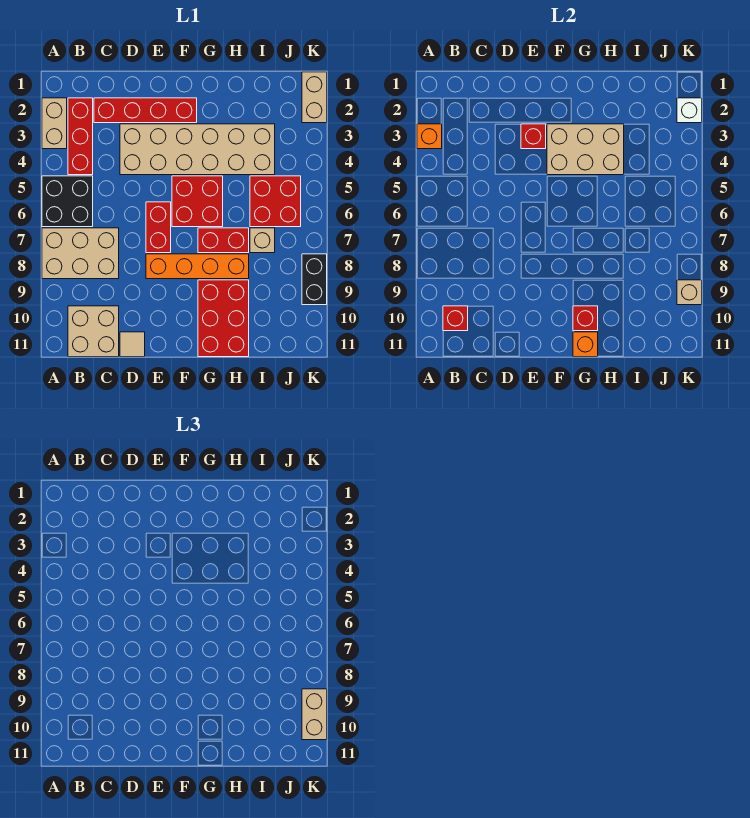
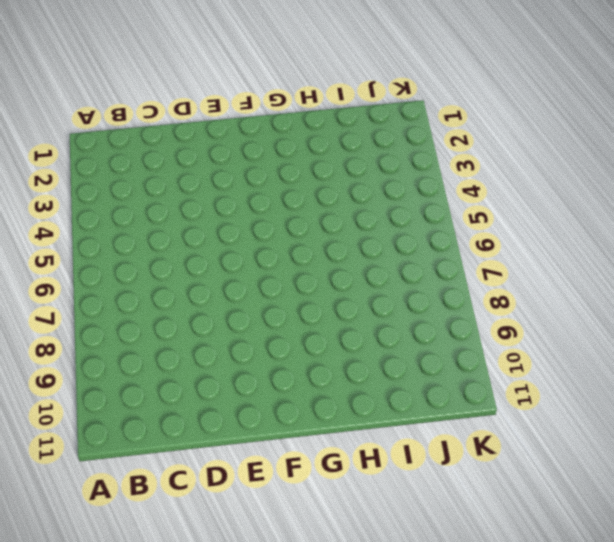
none -> tan 1x2 brick [42,98,67,149]
none -> black 2x2 brick [42,176,93,227]
none -> tan 2x3 brick [42,228,119,279]

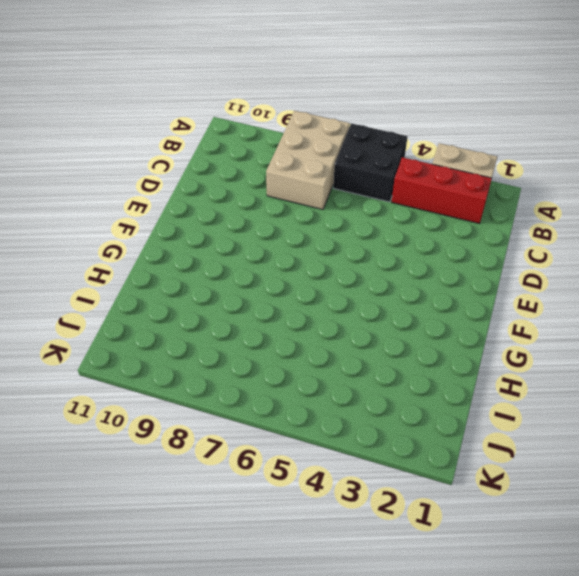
none -> tan 2x2 brick [68,306,119,357]
none -> red 1x4 brick [94,98,197,123]
none -> tan 2x6 brick [120,124,275,175]

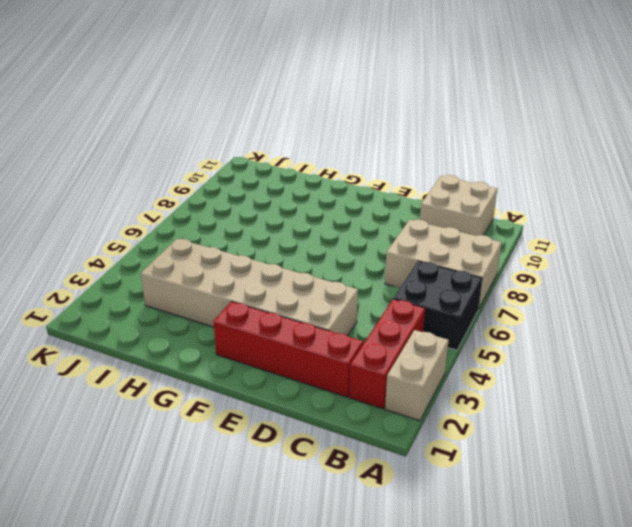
none -> tan 1x1 tile [120,332,145,357]
none -> red 1x2 brick [146,202,171,253]
none -> orange 1x4 brick [146,254,249,279]

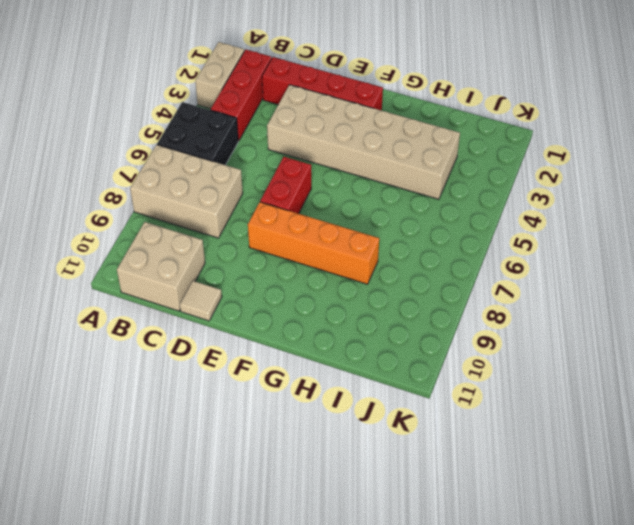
none -> red 2x2 brick [172,176,223,227]
none -> red 1x2 brick [198,228,249,253]
none -> red 2x3 brick [198,280,249,357]

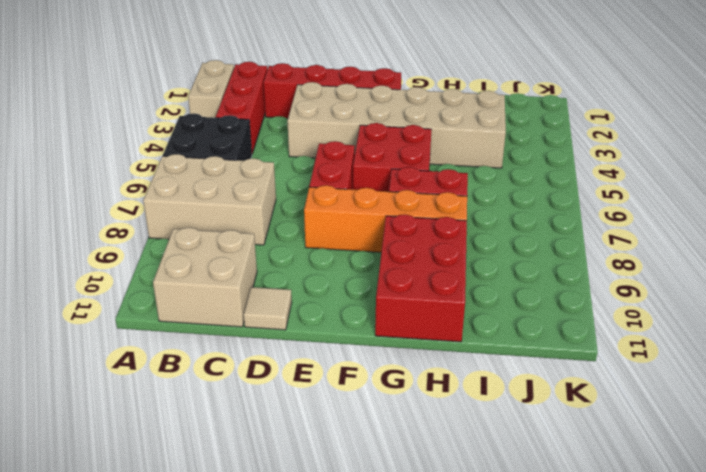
none -> red 2x2 brick [250,176,301,227]
none -> tan 1x1 brick [250,228,275,253]
none -> tan 1x2 brick [302,72,327,123]

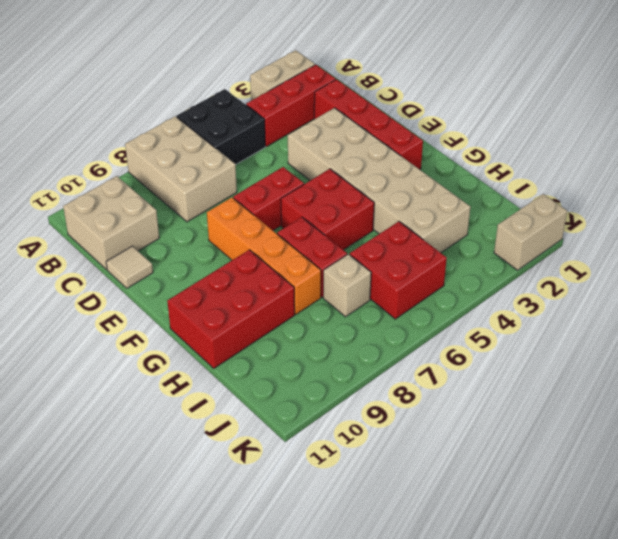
none -> black 1x2 brick [302,254,327,305]
none -> orange 1x1 brick [417,124,442,149]
none -> red 1x1 brick [443,306,468,331]

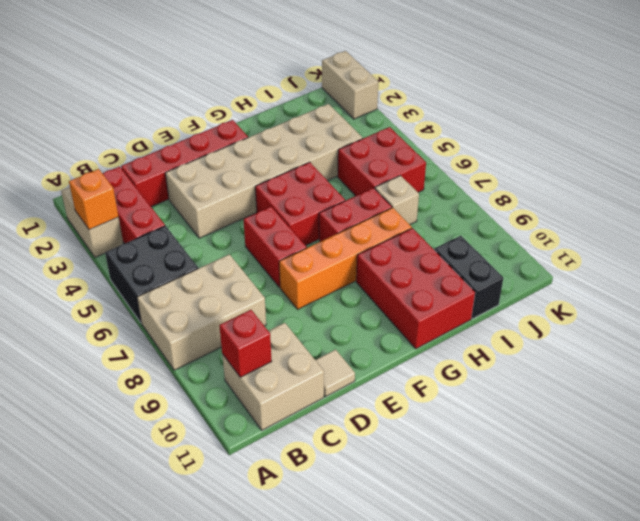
black 1x2 brick [434,236,503,319] -> black 1x2 brick moved to [302,254,327,305]
none -> red 1x1 brick [521,124,546,149]
none -> tan 2x3 brick [547,124,624,175]
none -> red 1x1 brick [573,306,598,331]

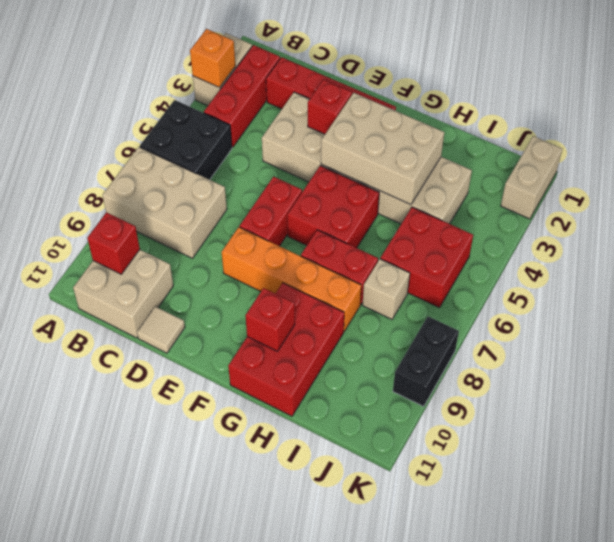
none -> orange 1x1 brick [573,332,598,357]
none -> white 1x1 brick [677,98,702,123]
none -> tan 1x1 brick [677,280,702,305]

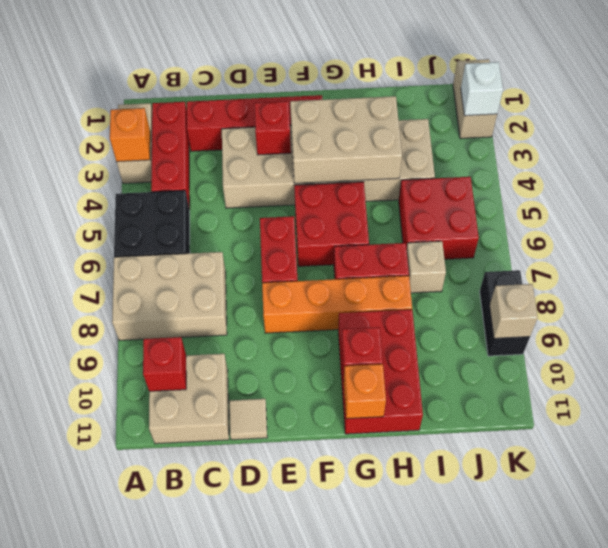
none -> tan 1x2 brick [302,689,327,740]

